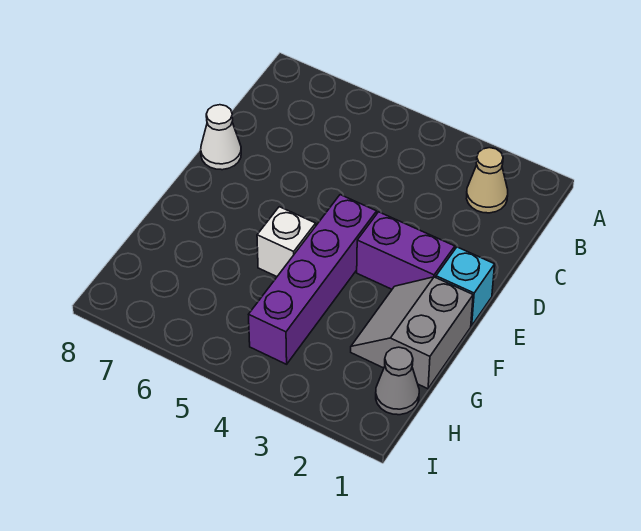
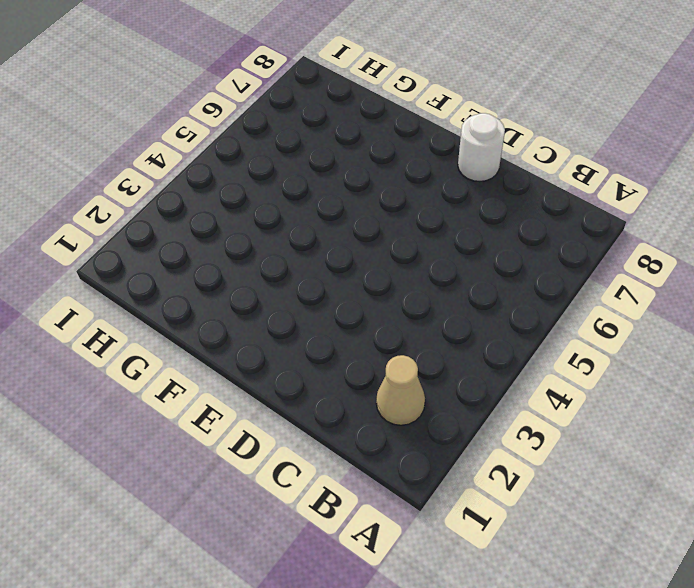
white 1x1 round brick [458,113,505,182] -> white 1x1 cone [201,105,241,170]
none -> cyan 1x1 brick [436,247,495,326]
none -> purple 1x2 brick [357,212,455,289]

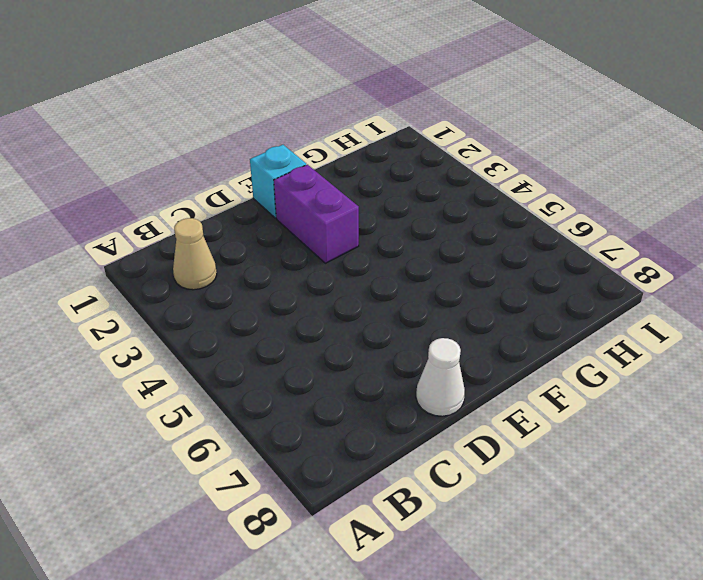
none -> purple 1x4 brick [249,195,377,364]
none -> grey 2x2 slope [351,277,473,389]

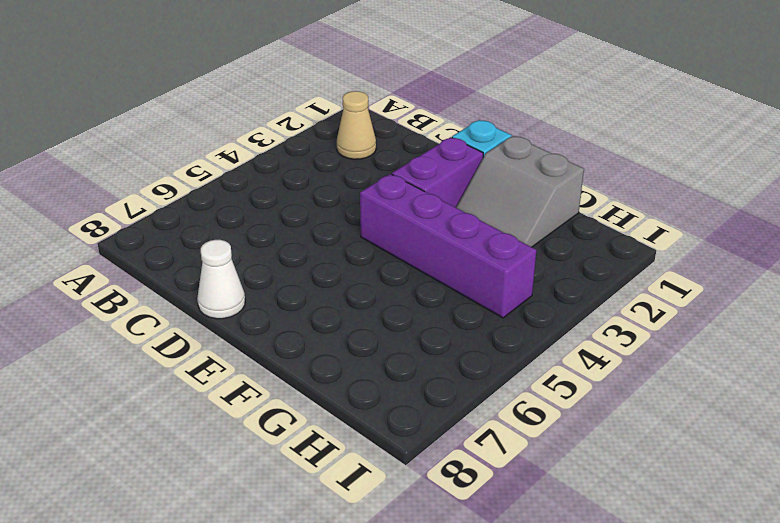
none -> white 1x1 brick [257,207,316,277]
none -> grey 1x1 cone [376,347,419,415]

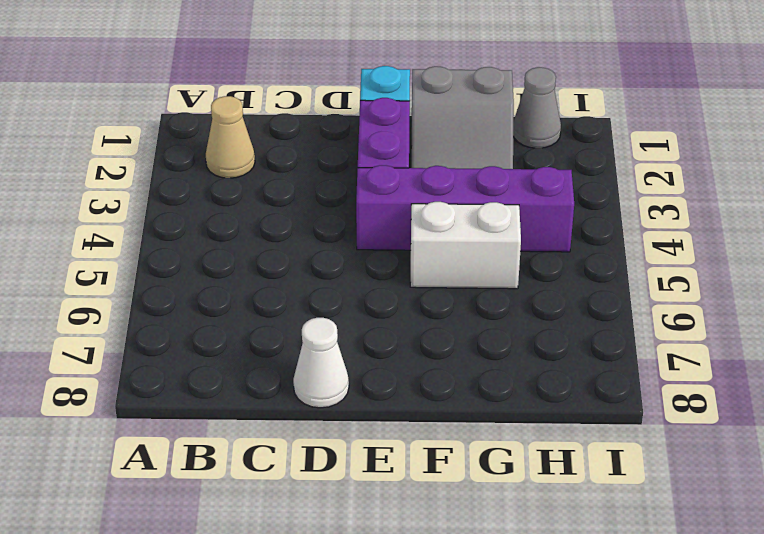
white 1x2 brick [410,202,521,289] -> white 1x1 brick [257,207,316,277]

